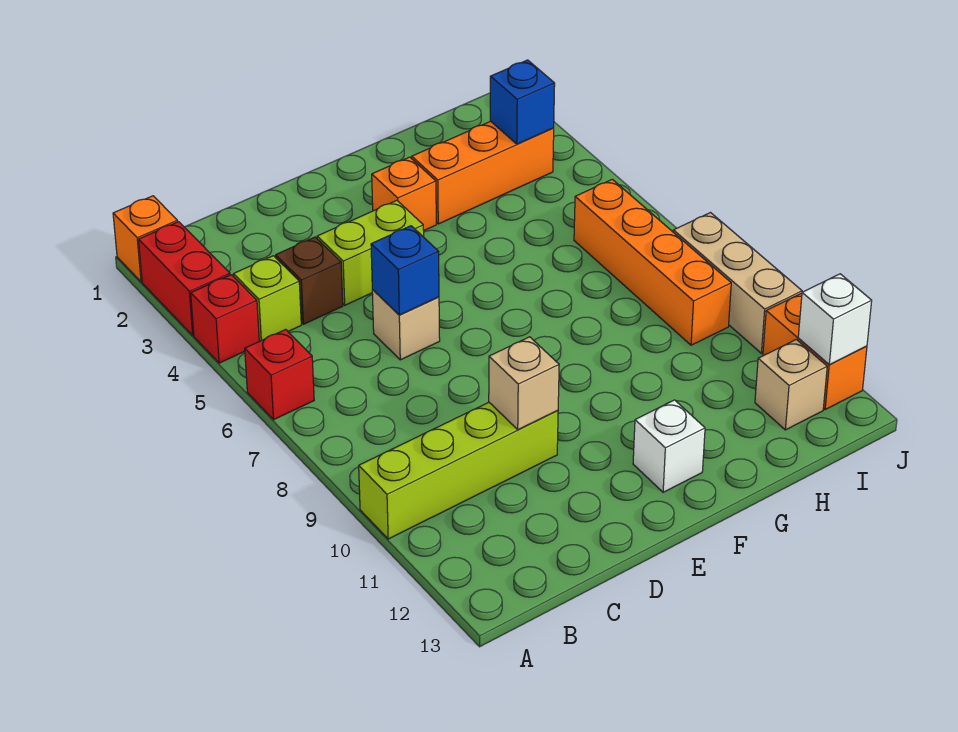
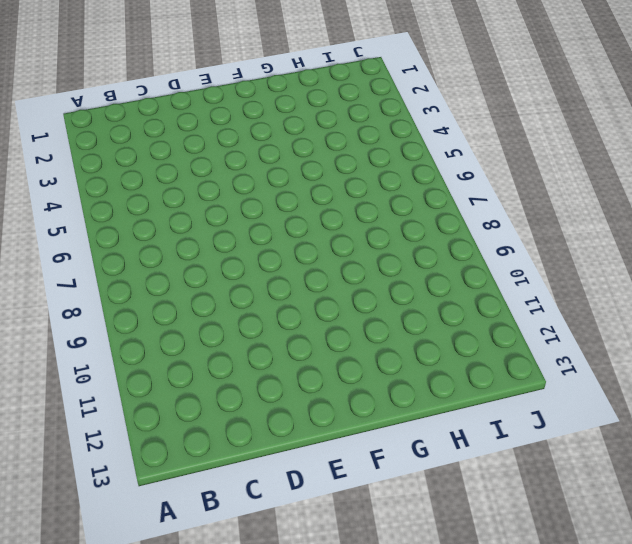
none -> orange 1x1 brick [113,196,178,282]
none -> red 1x2 brick [139,222,230,335]
none -> red 1x1 brick [191,275,259,363]

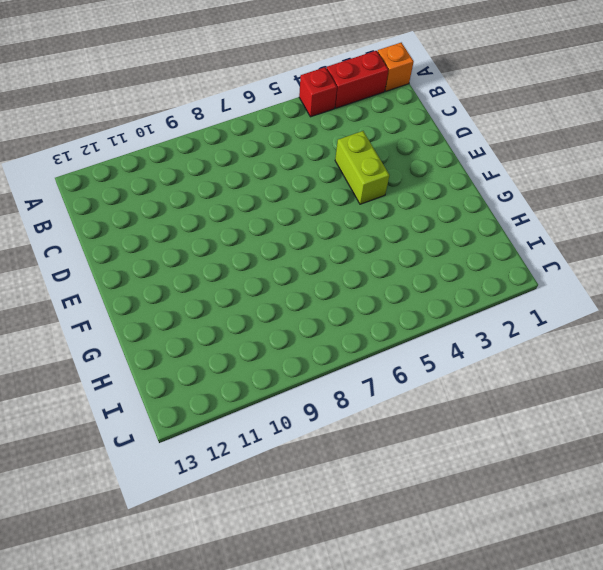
none -> red 1x1 brick [245,329,314,420]
none -> lime 1x4 brick [359,402,558,539]
none -> lime 1x1 brick [233,256,301,341]

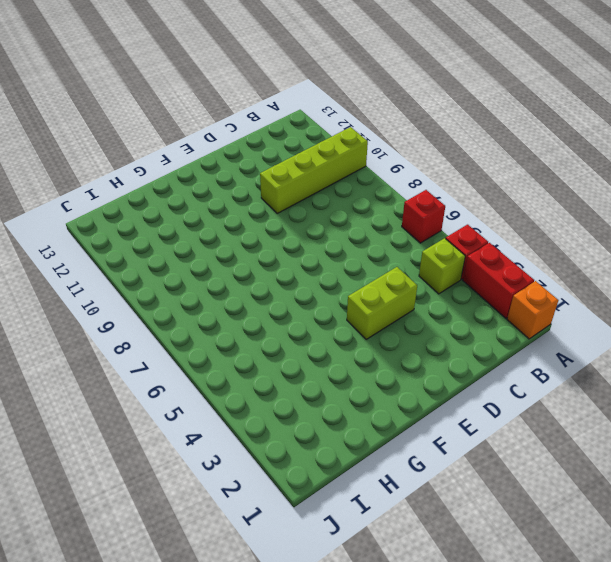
none -> brown 1x1 brick [276,237,343,324]
none -> tan 1x1 brick [372,290,440,360]
none -> orange 1x1 brick [372,157,436,230]

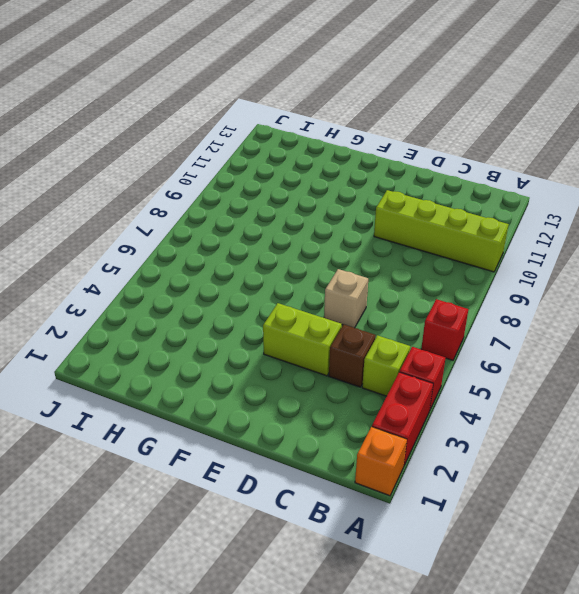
none -> orange 1x1 brick [372,157,436,230]
none -> white 1x1 brick [633,400,705,492]
none -> orange 1x3 brick [412,121,554,224]

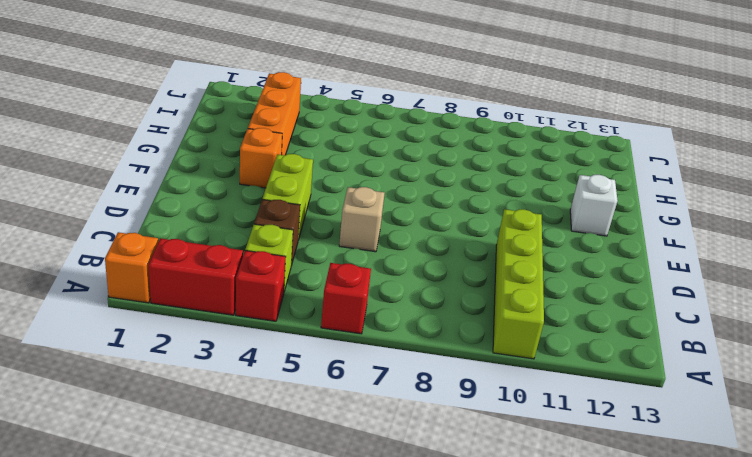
none -> orange 1x4 brick [574,179,731,345]
none -> tan 1x1 brick [755,339,827,430]
none -> tan 1x3 brick [673,213,802,353]

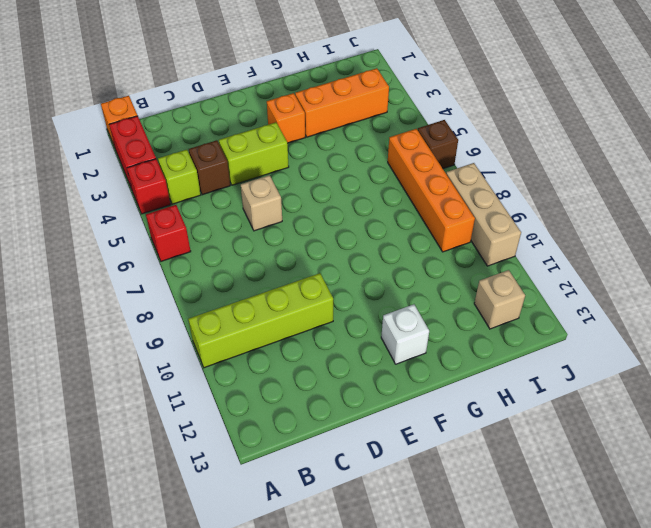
brown 1x1 brick [418,120,458,169] -> none
none -> orange 1x2 brick [763,293,867,410]
none -> blue 1x1 brick [371,226,439,315]
none -> tan 1x1 brick [489,337,559,430]

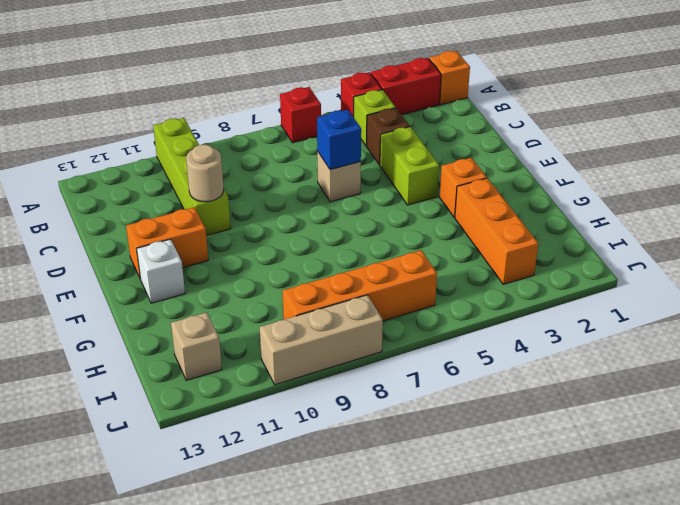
tan 1x1 round brick [186,145,224,202] -> tan 1x1 brick [489,337,559,430]
orange 1x2 brick [126,207,208,279] -> orange 1x2 brick moved to [763,293,867,410]
none -> blue 1x1 brick [490,60,555,144]
none -> white 1x1 brick [798,274,872,365]

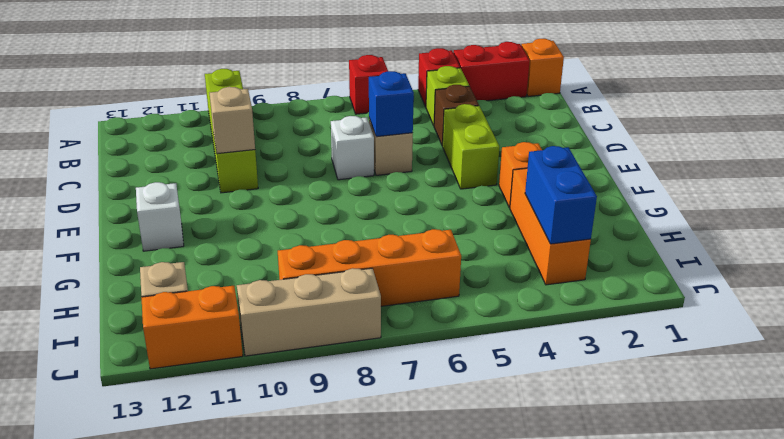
white 1x1 brick [331,116,374,180] -> white 1x1 brick moved to [798,274,872,365]
blue 1x2 brick [525,146,597,244] -> blue 1x1 brick [490,60,555,144]

